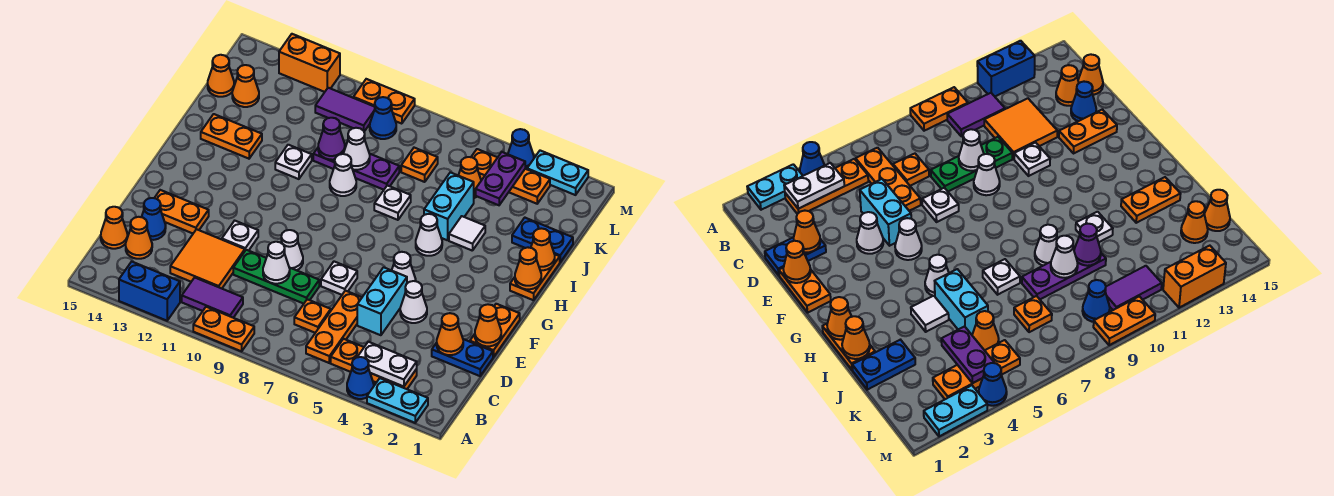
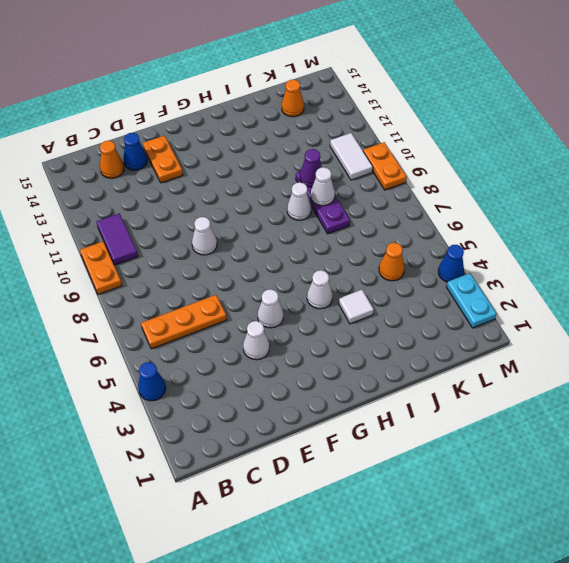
white 1x2 tile [330,133,373,180] -> purple 1x2 tile [315,88,375,131]
none -> cyan 1x2 plate [367,378,428,423]
none -> blue 1x2 brick [119,262,180,321]
none -> orange 1x3 plate [331,339,417,389]
none -> orange 1x1 plate [294,299,331,333]

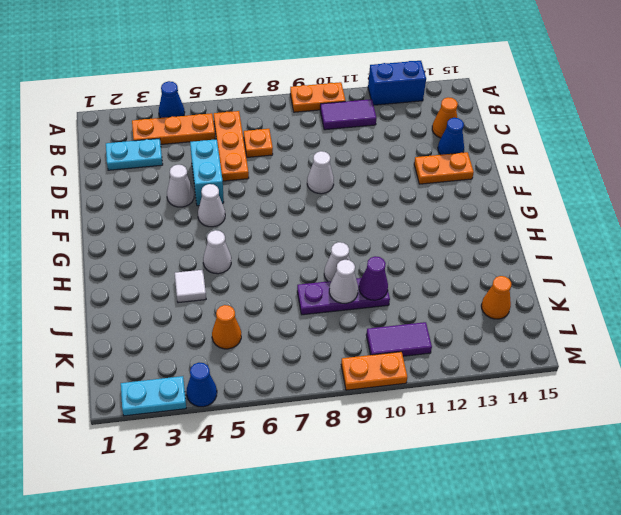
cyan 1x2 plate [106,138,163,170] -> cyan 1x2 plate moved to [367,378,428,423]
none -> orange 2x2 tile [170,229,245,288]
none -> orange 1x1 cone [101,207,127,249]
none -> blue 1x2 plate [432,339,493,376]
none -> green 1x3 plate [233,250,319,304]

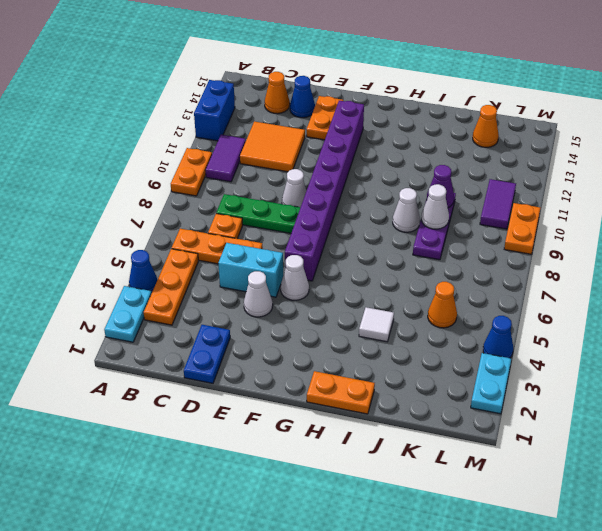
green 1x3 plate [216,194,300,233] -> green 1x3 plate turned to [233,250,319,304]
purple 1x8 brick [285,101,364,281] -> none
none -> orange 1x1 cone [101,207,127,249]
none -> orange 1x2 plate [470,304,520,357]
none -> white 1x1 plate [321,262,357,295]
none -> white 1x1 plate [222,221,258,251]

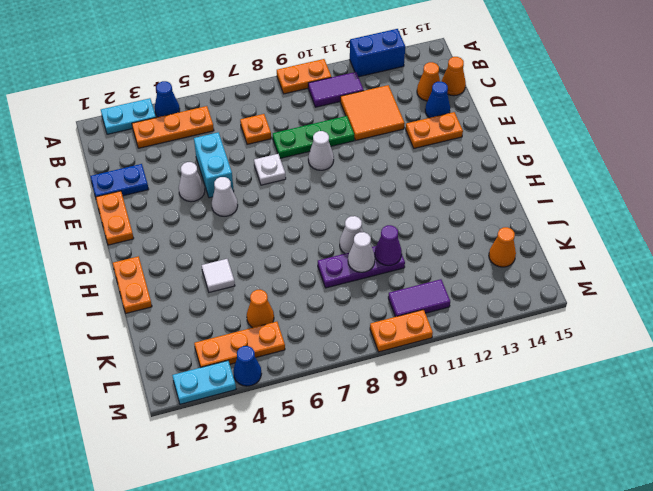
none -> orange 1x3 plate [306,291,362,363]
none -> white 1x1 plate [222,221,258,251]
none -> white 1x1 cone [416,214,442,256]
none -> cyan 1x2 brick [424,172,474,240]

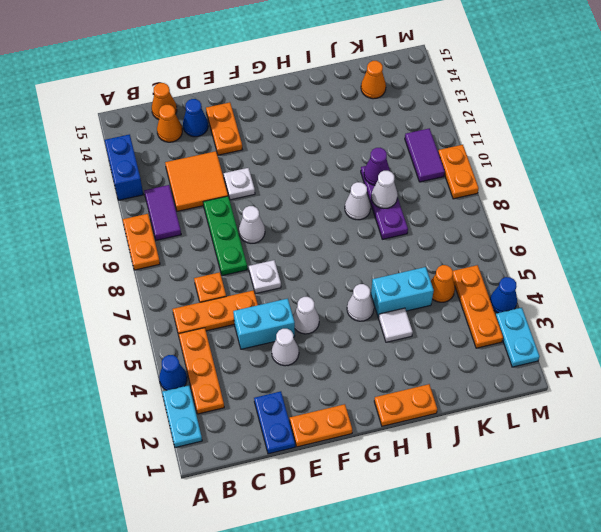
none -> white 1x1 plate [374,185,411,220]
none -> white 1x1 plate [275,145,312,179]
none -> orange 1x2 plate [201,114,262,159]
none -> blue 1x2 plate [512,218,573,262]

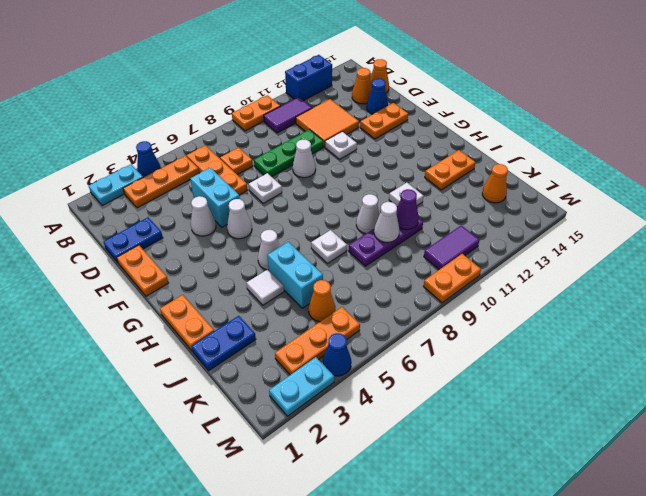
none -> orange 1x1 plate [401,148,438,182]
none -> orange 1x1 cone [208,55,234,97]
none -> blue 1x1 cone [370,97,396,139]
none -> orange 1x2 brick [279,34,340,92]

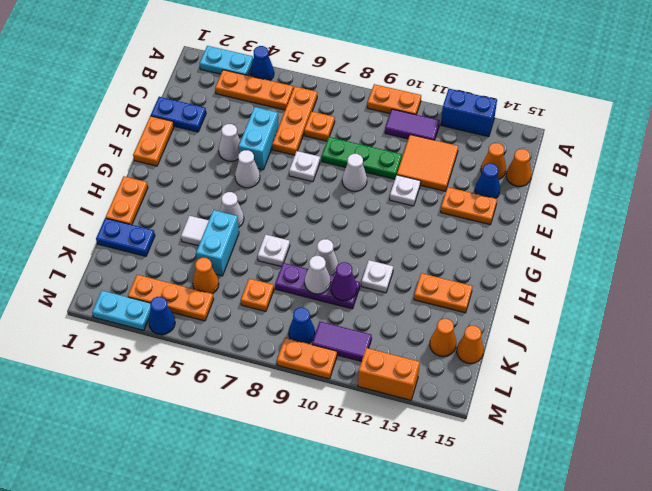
none -> white 1x2 plate [358,342,417,387]
none -> orange 1x1 cone [437,313,463,355]
none -> white 1x1 cone [263,242,290,284]
none -> orange 1x1 cone [475,304,501,346]

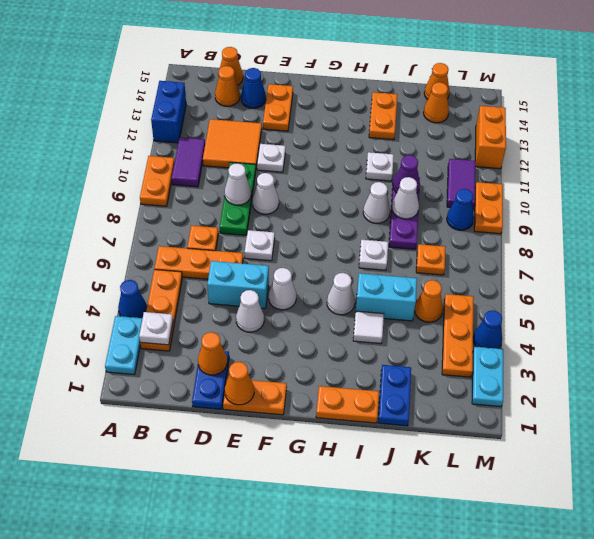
white 1x1 plate [139,312,173,345] -> white 1x2 plate [358,342,417,387]
none -> orange 1x1 cone [515,247,541,289]
none -> orange 1x1 cone [531,228,555,270]
none -> purple 1x2 plate [476,152,525,205]

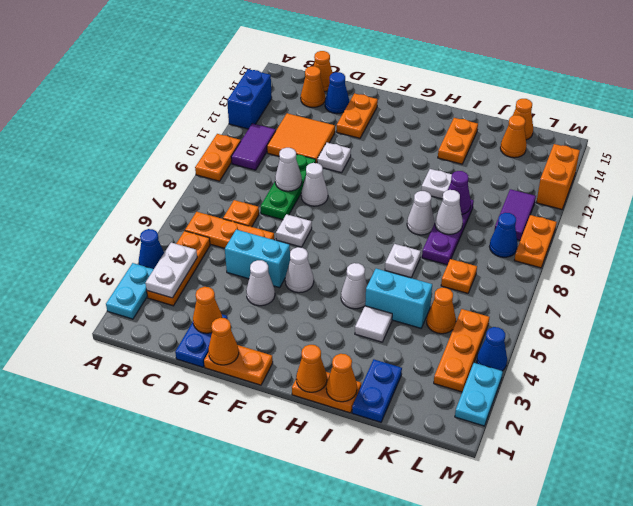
none -> purple 1x2 plate [476,152,525,205]

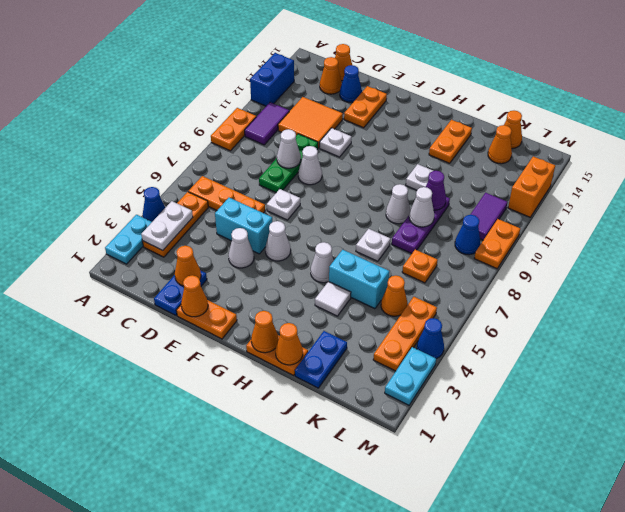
none -> orange 1x1 plate [294,299,331,333]
none -> purple 1x2 plate [476,152,525,205]

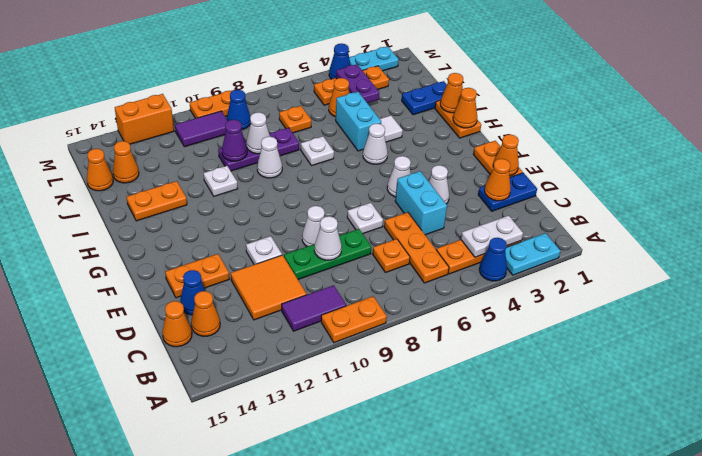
none -> blue 1x2 brick [119,262,180,321]

